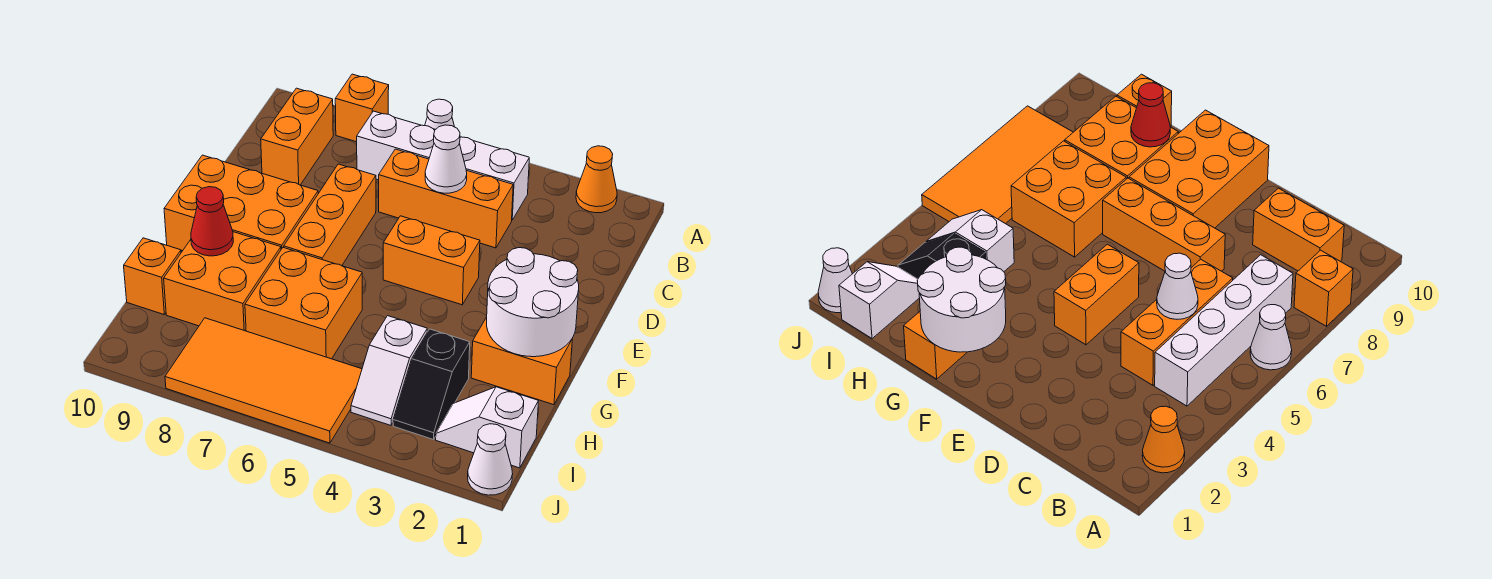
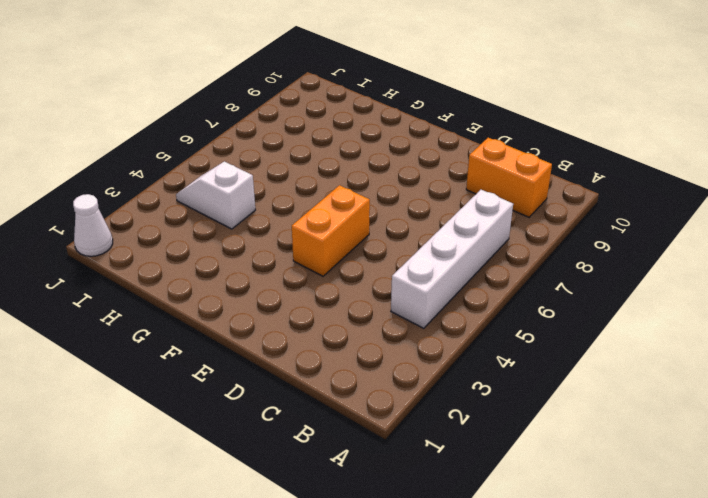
none -> orange 1x1 cone [576,146,617,213]
none -> white 1x1 cone [425,99,454,129]
none -> orange 1x1 brick [335,74,389,142]

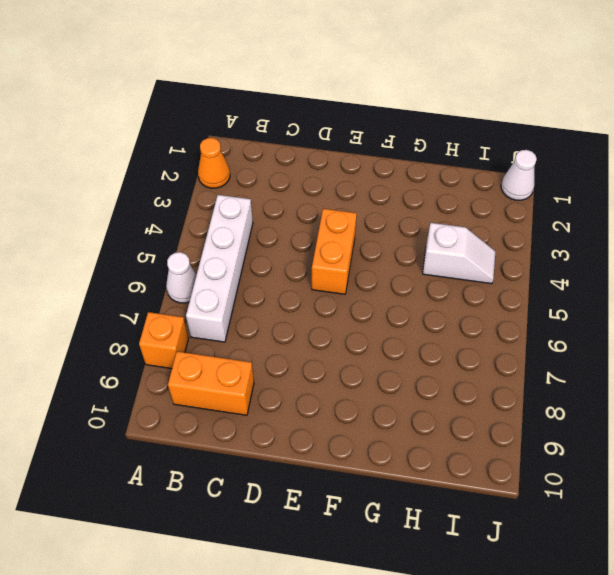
none -> orange 1x3 brick [379,149,513,248]
none -> orange 1x3 brick [284,164,376,266]
none -> orange 2x3 brick [164,155,318,251]

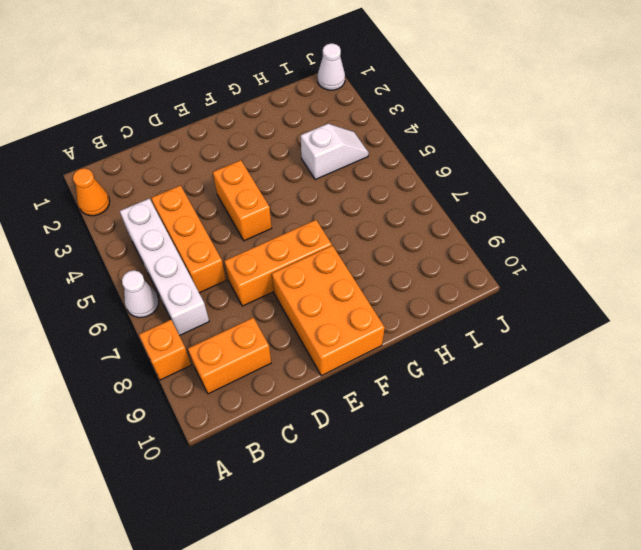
none -> orange 1x2 brick [471,317,572,405]
none -> orange 2x2 brick [245,247,362,359]
none -> orange 2x2 brick [164,232,281,331]

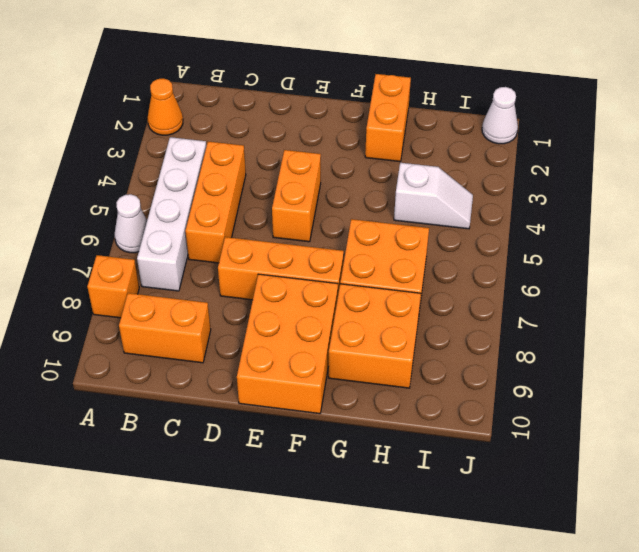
none -> black 1x2 slope [393,329,470,440]
none -> orange 1x1 brick [124,238,181,314]
none -> white 1x2 slope [436,387,539,468]

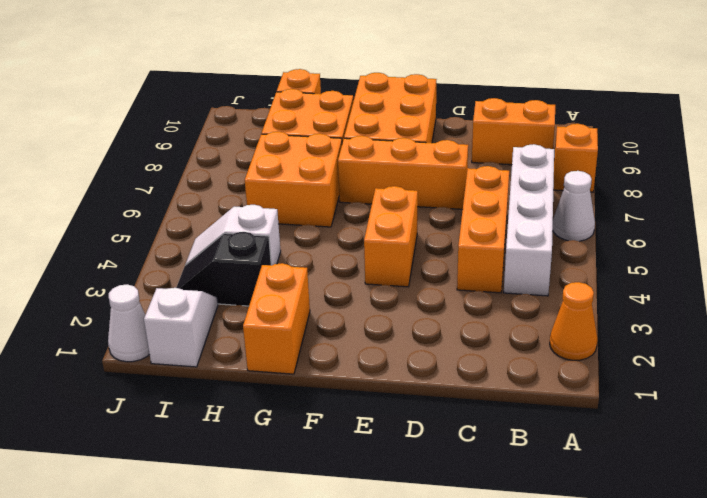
none -> orange 2x4 tile [165,318,362,443]
none -> white 1x1 cone [425,125,467,193]
none -> white 2x2 round brick [487,248,579,357]

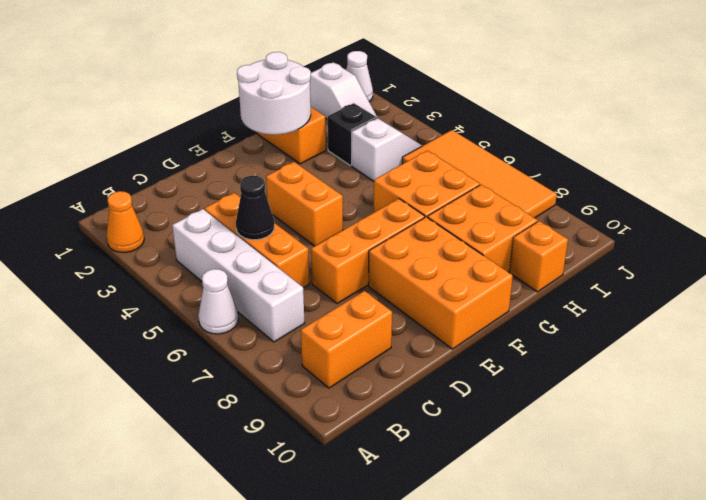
black 1x1 cone [236,176,274,240] -> white 1x1 cone [425,125,467,193]
none -> orange 1x1 brick [335,74,389,142]
none -> red 1x1 cone [191,187,233,256]

